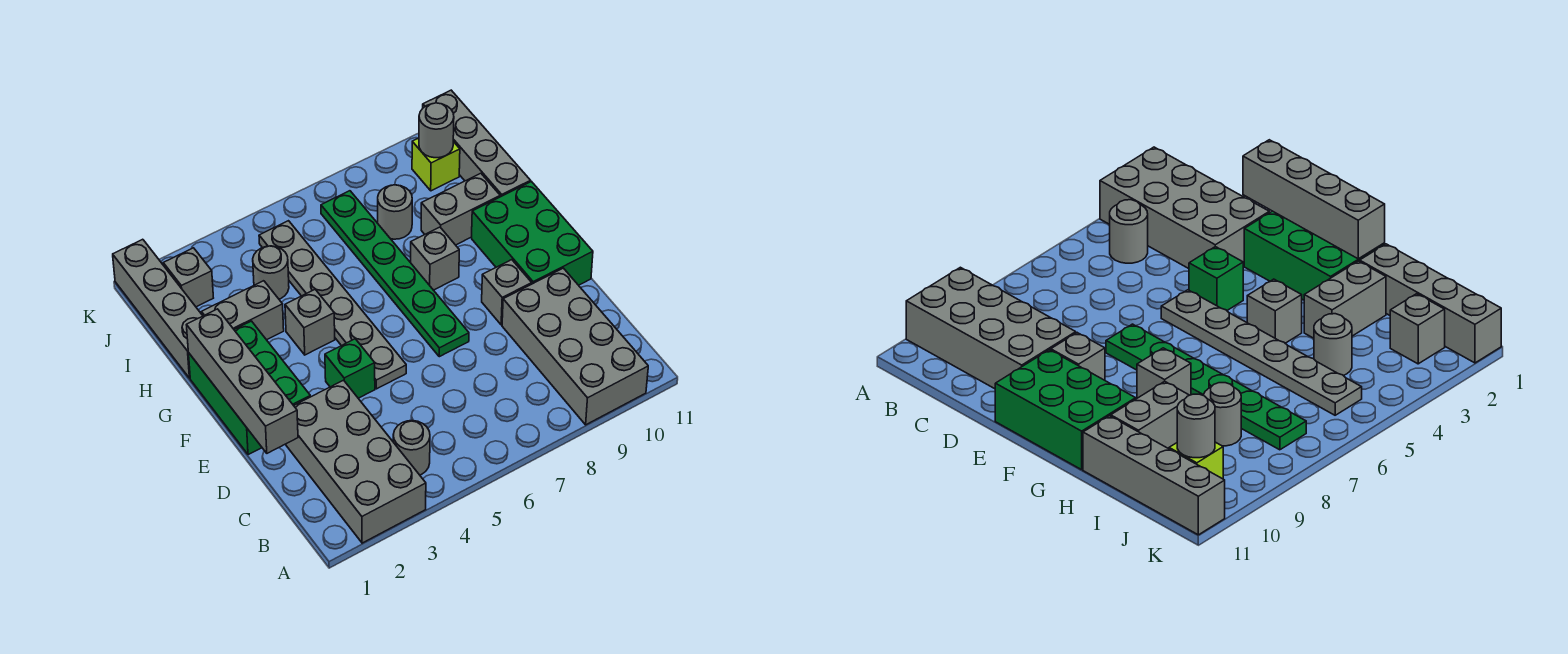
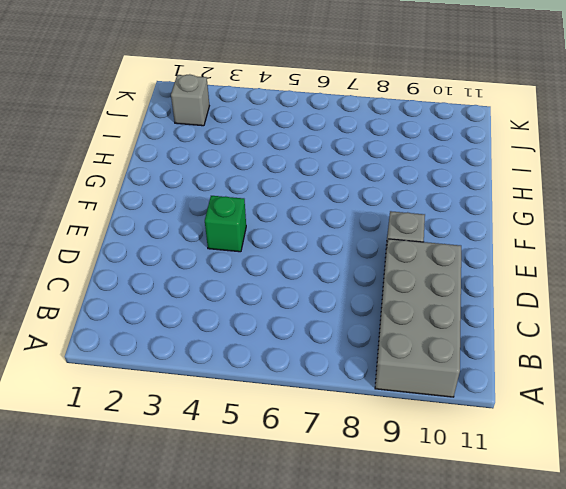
none -> grey 2x4 brick [285,380,426,543]
none -> grey 1x1 round brick [393,421,430,475]
none -> green 2x3 brick [189,321,310,455]

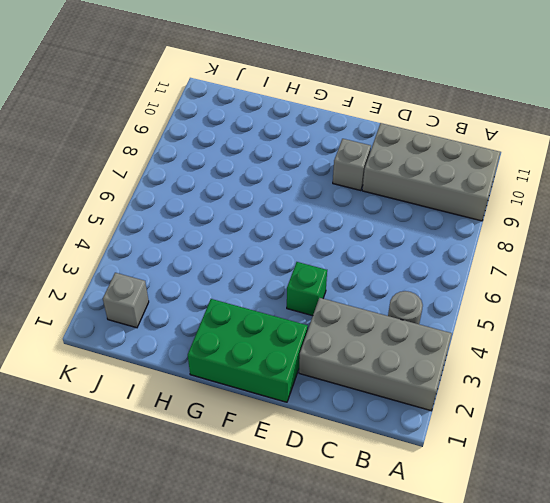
none -> grey 1x6 plate [259,221,406,389]
none -> green 1x6 plate [321,191,469,357]
none -> green 2x3 brick [472,182,593,285]

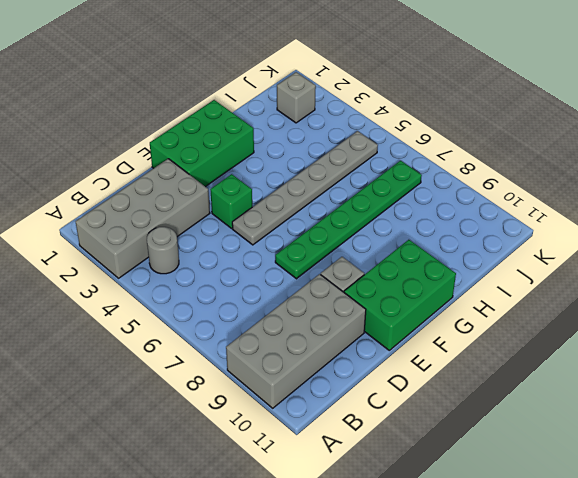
none -> grey 1x1 brick [285,290,335,355]
none -> grey 1x1 brick [411,227,459,290]
none -> grey 1x4 brick [113,239,203,378]

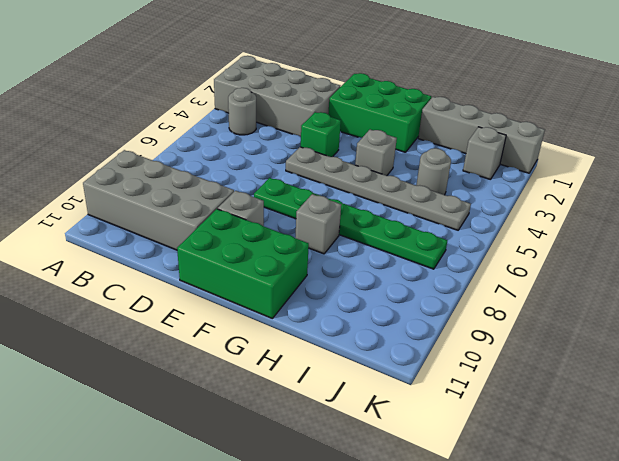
none -> grey 1x2 brick [202,281,284,340]
none -> grey 1x2 brick [421,173,500,245]
none -> grey 1x4 brick [423,90,530,197]

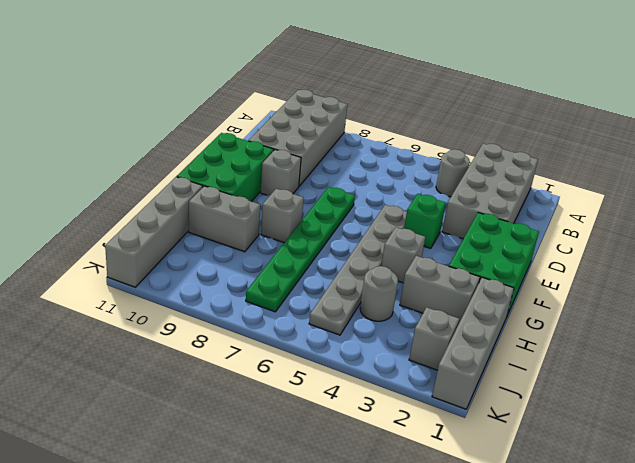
none -> grey 1x1 round brick [378,185,412,239]
none -> lime 1x1 brick [412,138,460,191]
none -> grey 1x4 brick [187,309,298,453]

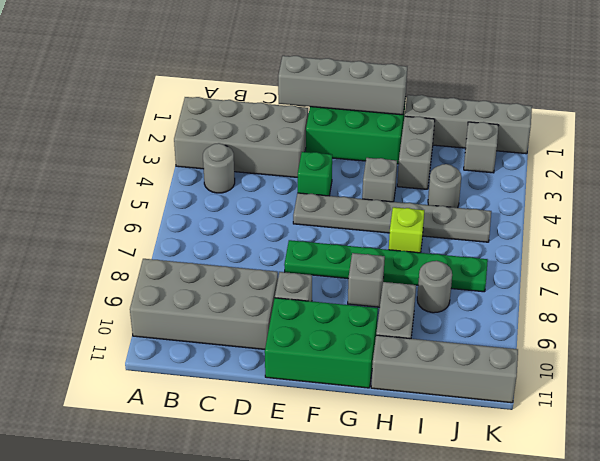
lime 1x1 brick [389,207,424,253] -> lime 1x1 brick moved to [412,138,460,191]
none -> grey 1x1 round brick [419,103,454,158]

